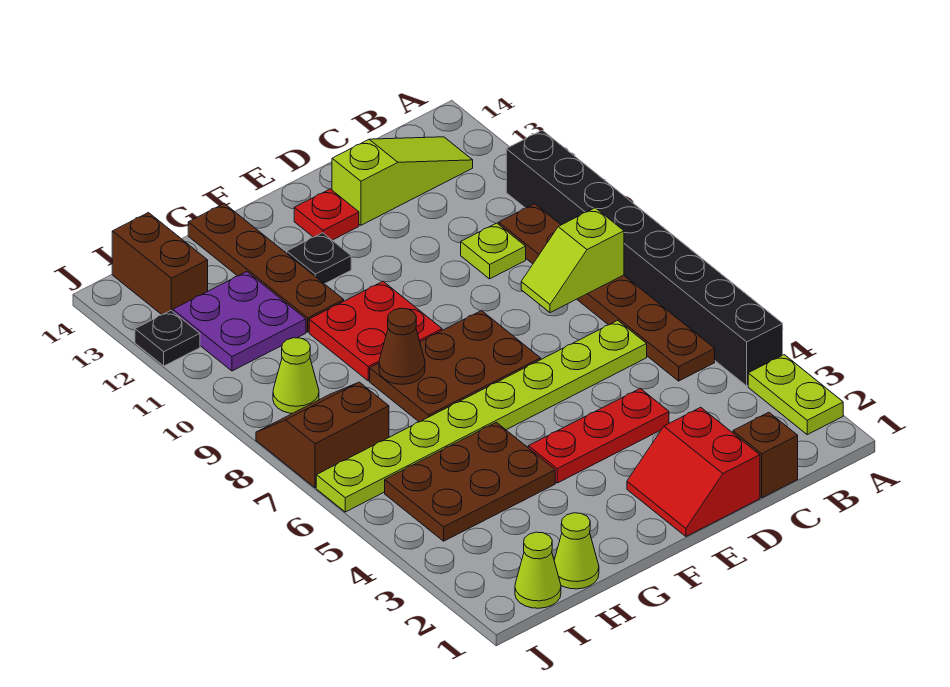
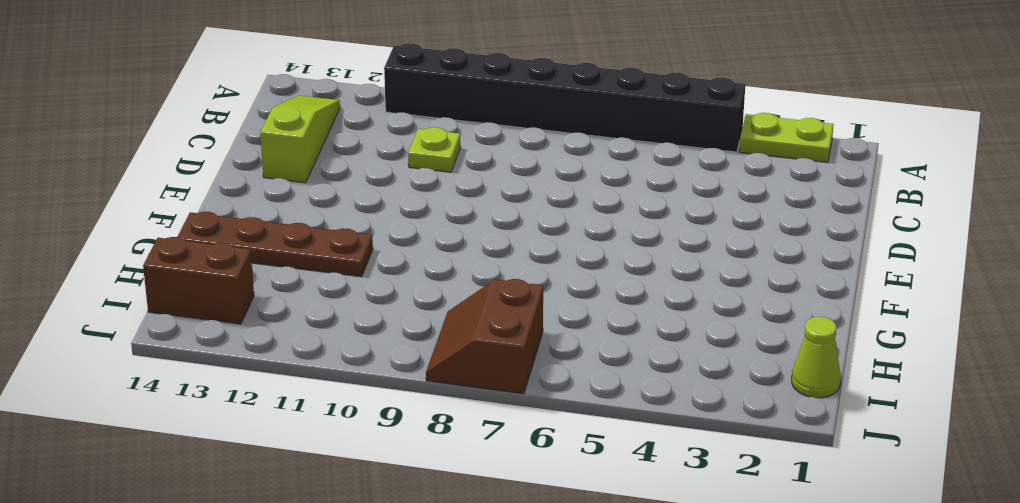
none -> brown 1x6 plate [499,204,715,381]
none -> brown 1x1 brick [733,412,798,498]
none -> lime 1x8 plate [316,320,647,512]

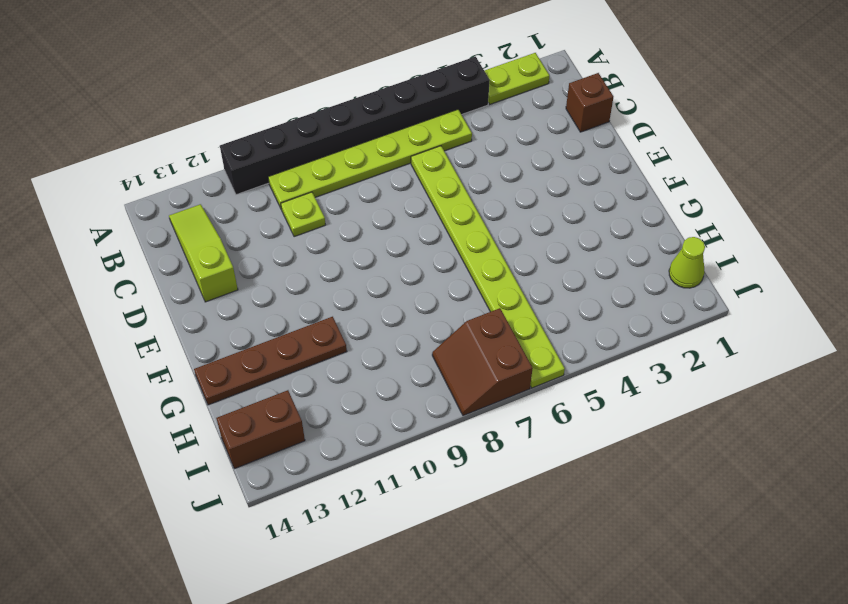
lime 1x6 plate [268,109,472,210] -> brown 1x6 plate [499,204,715,381]
none -> red 2x2 slope [627,407,760,536]
none -> red 1x3 plate [528,388,669,483]
none -> brown 2x3 plate [370,311,541,422]

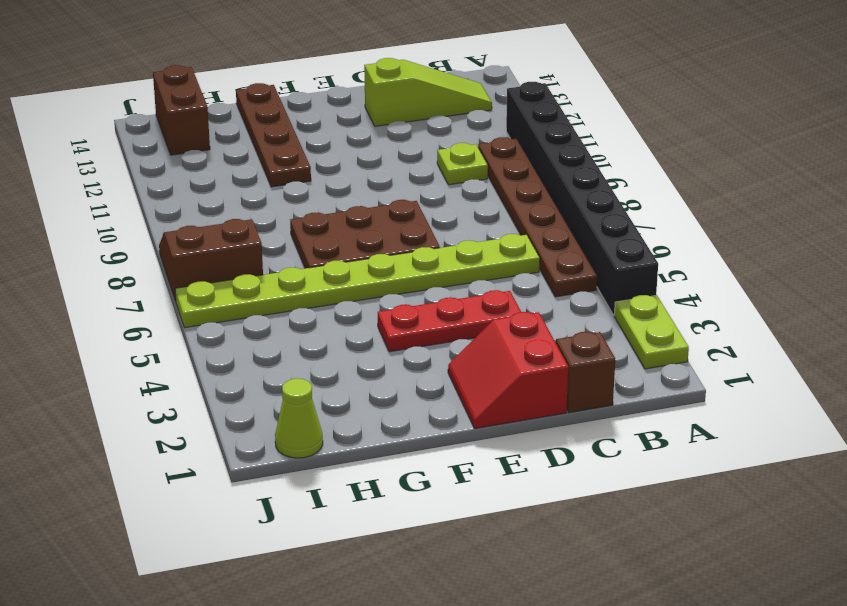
none -> red 1x1 plate [294,189,359,240]
none -> red 2x2 plate [309,281,442,381]
none -> black 1x1 plate [287,233,351,284]

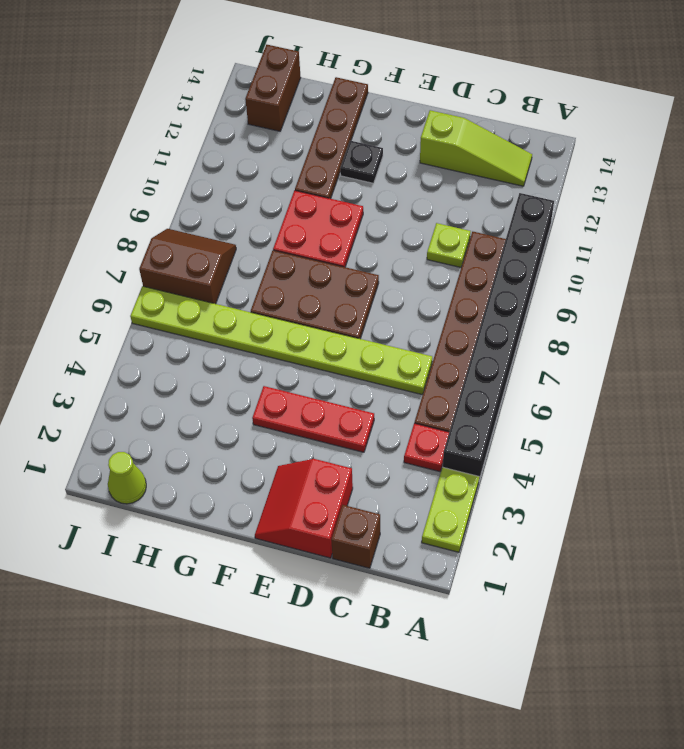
red 1x1 plate [404,423,449,472] -> red 1x1 plate moved to [294,189,359,240]
none -> brown 2x3 plate [385,422,555,541]
none -> lime 1x1 cone [554,513,599,589]
none -> purple 2x2 plate [173,272,306,371]

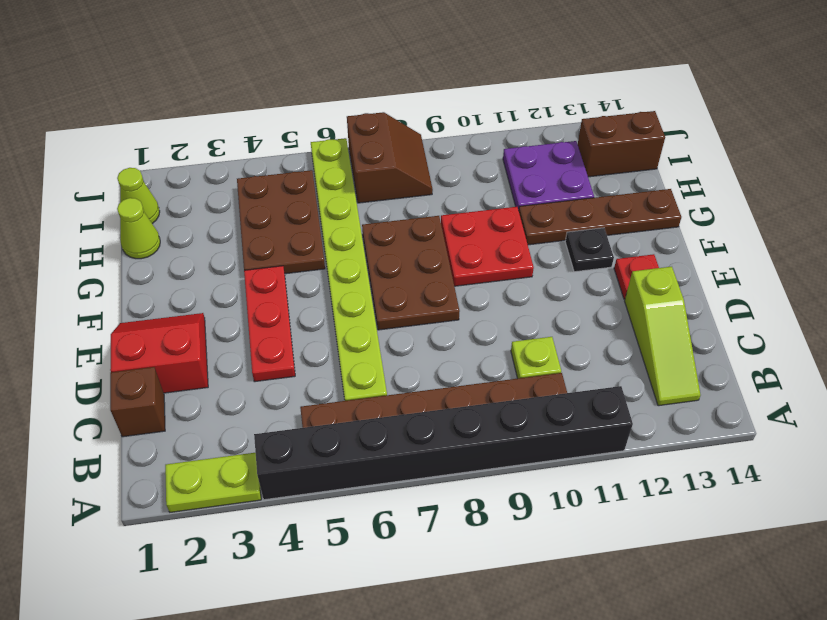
none -> lime 1x1 cone [273,338,319,413]
none -> black 1x1 plate [135,311,200,366]
none -> lime 1x2 slope [521,208,624,313]

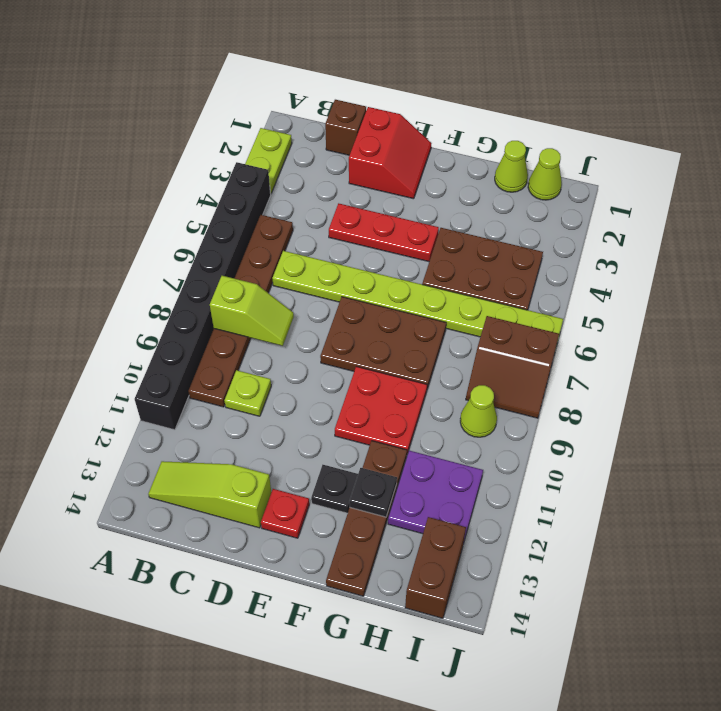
black 1x1 plate [349,468,397,517] -> black 1x1 plate moved to [135,311,200,366]
none -> brown 1x1 cone [379,308,425,384]

